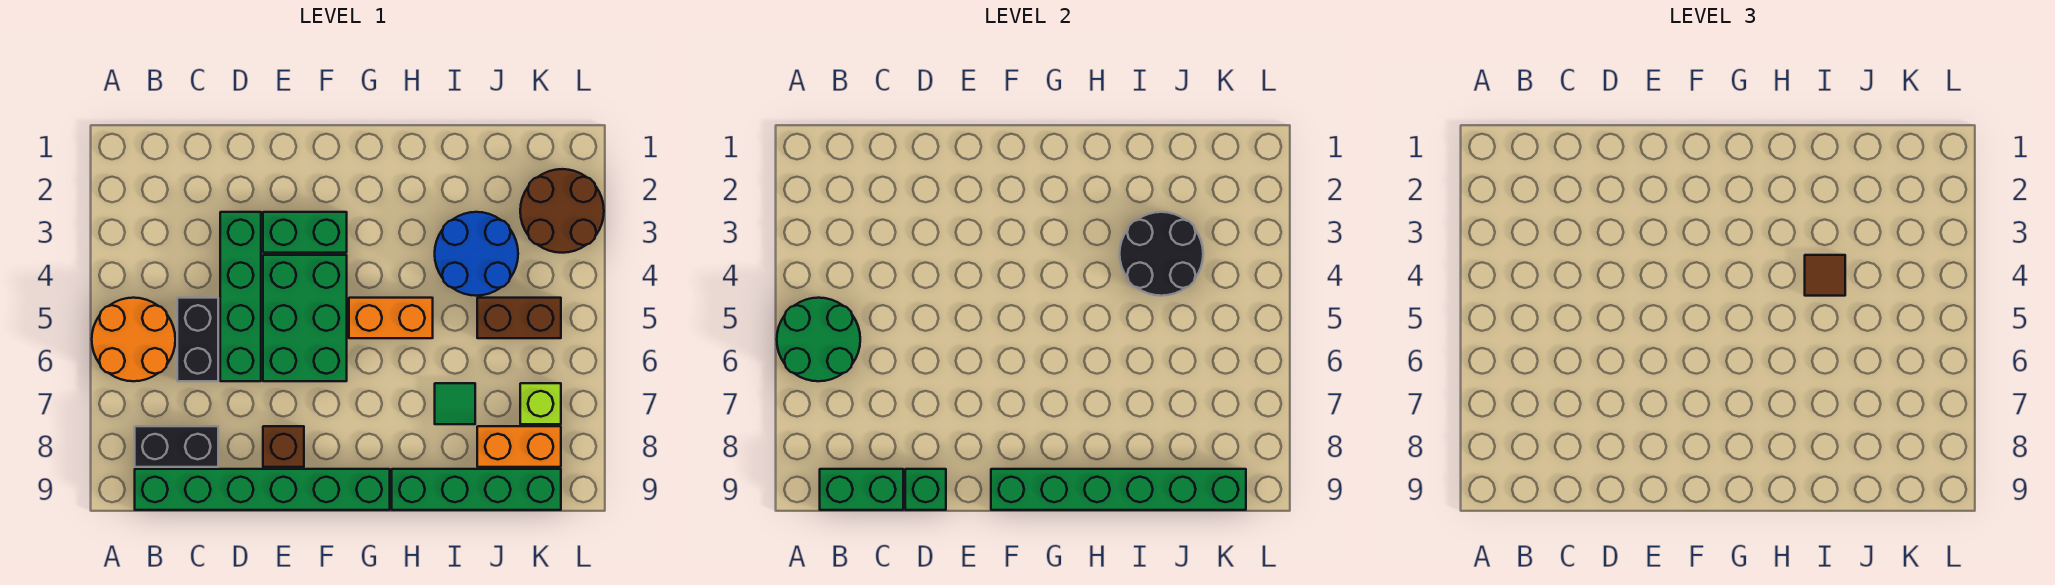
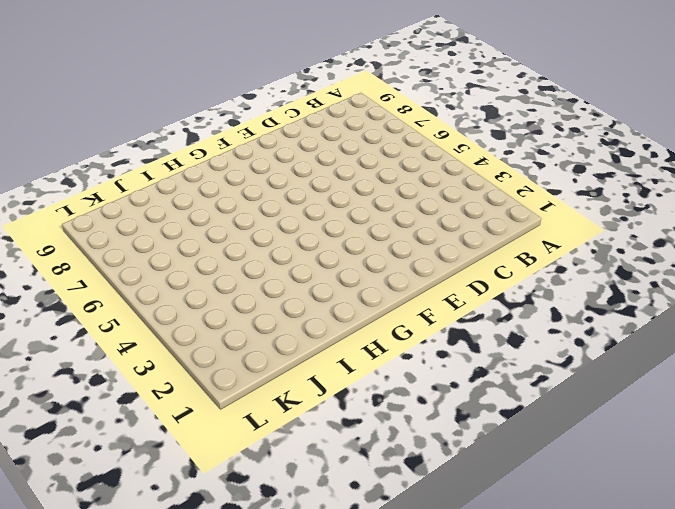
none -> orange 2x2 round brick [92,298,175,381]
none -> black 1x2 brick [135,426,218,467]
none -> green 1x6 brick [135,469,390,510]

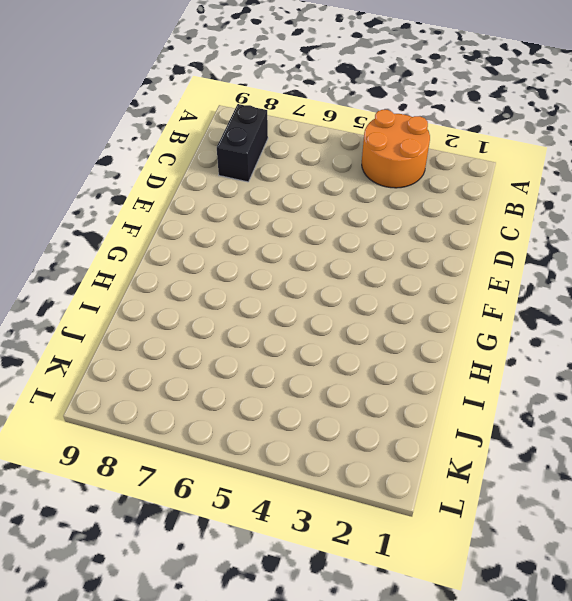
orange 2x2 round brick [362,110,430,188] -> orange 2x2 round brick moved to [92,298,175,381]
none -> green 1x6 brick [135,469,390,510]
none -> black 1x2 brick [177,298,218,381]
none -> green 1x4 brick [220,212,261,381]

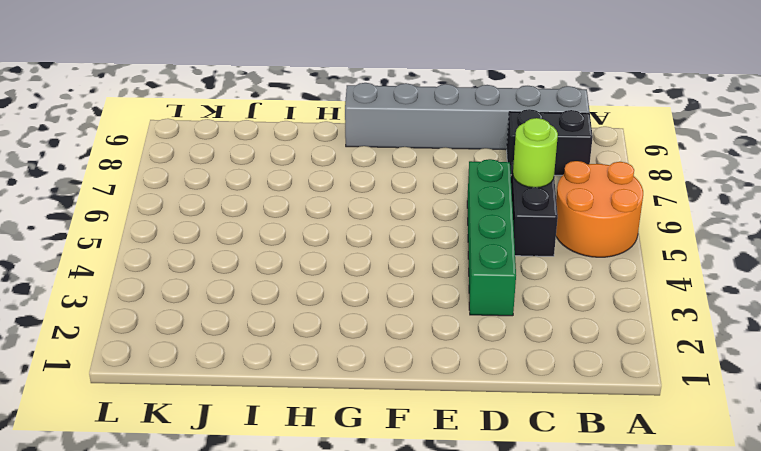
grey 1x6 brick [345,83,590,150] -> green 1x6 brick [135,469,390,510]
lime 1x1 round brick [513,118,558,187] -> none
none -> green 1x2 brick [263,212,347,253]
none -> green 2x3 brick [263,255,347,381]
none -> brown 1x1 brick [263,426,304,467]

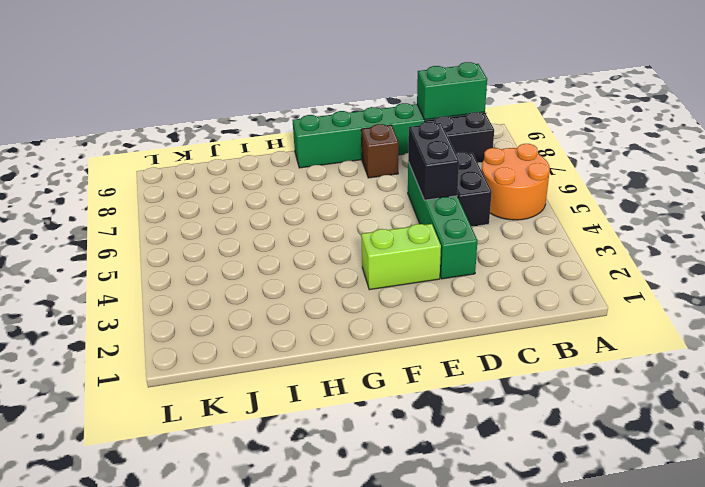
black 1x2 brick [408,122,459,200] -> none
lime 1x2 brick [361,224,441,290] -> green 1x2 brick [263,212,347,253]
none -> green 2x3 brick [263,255,347,381]
none -> orange 1x2 brick [349,298,433,338]
none -> green 1x4 brick [392,469,561,510]

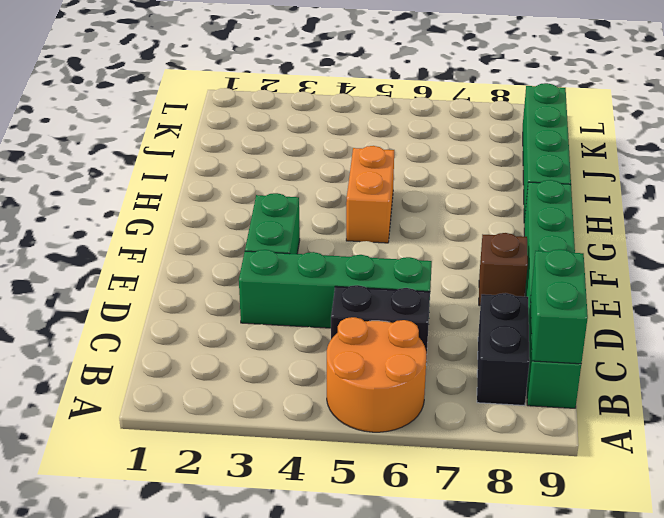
none -> green 2x3 brick [263,255,347,381]
none -> blue 2x2 round brick [435,212,518,296]
none -> green 1x1 tile [435,383,475,424]

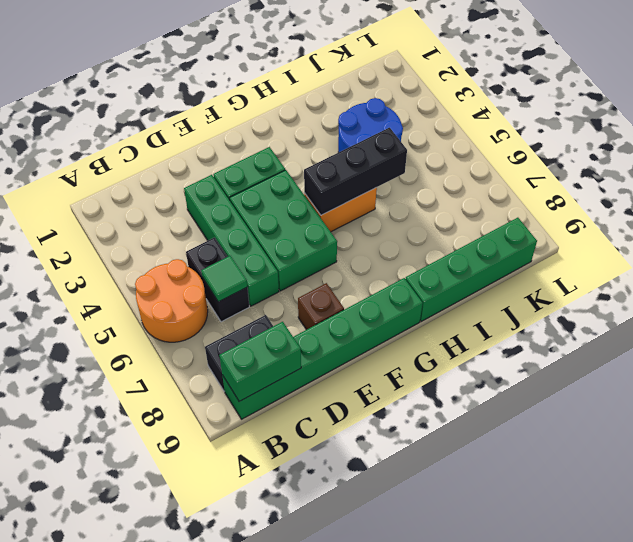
green 1x1 tile [201,256,247,302] -> green 1x1 tile moved to [435,383,475,424]
black 1x3 brick [304,128,407,215] -> none
none -> brown 1x2 brick [477,298,561,338]
none -> orange 1x2 brick [477,426,561,467]
none -> brown 2x2 round brick [520,169,604,253]

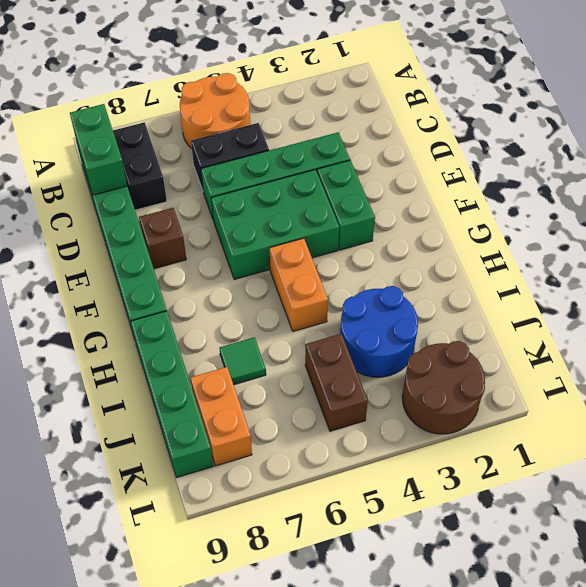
none -> lime 1x1 brick [520,383,561,424]
none -> green 2x2 round brick [777,298,860,381]
none -> green 1x1 brick [905,469,946,510]

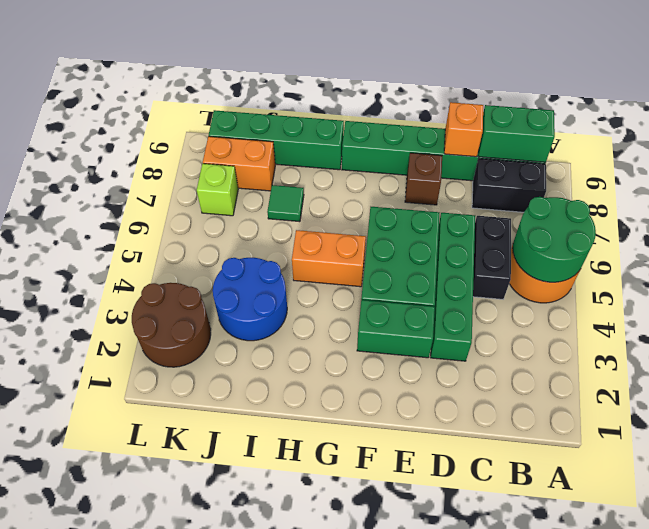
orange 1x1 brick [444,102,483,157] -> green 1x1 brick [905,469,946,510]
none -> brown 1x2 brick [477,298,561,338]
none -> green 1x6 brick [991,469,1246,510]
none -> black 2x2 round brick [1120,212,1203,296]

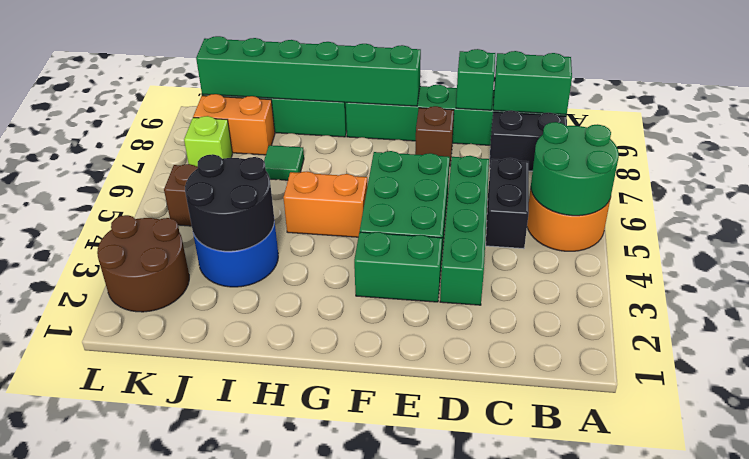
none -> brown 1x1 tile [1805,255,1845,296]

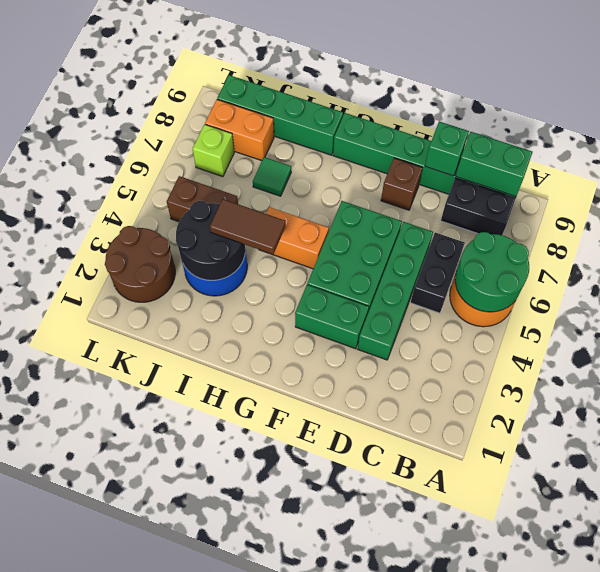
brown 1x2 tile [210,199,286,254] -> brown 1x1 tile [1805,255,1845,296]
none -> green 1x6 brick [991,469,1246,510]

